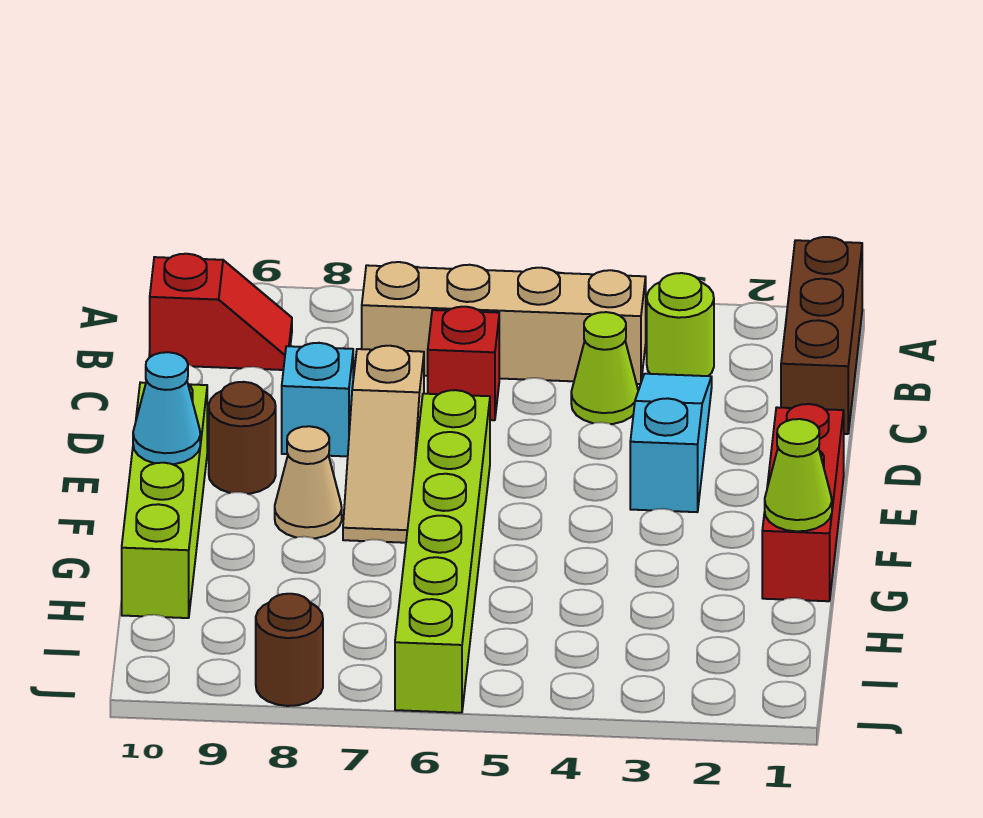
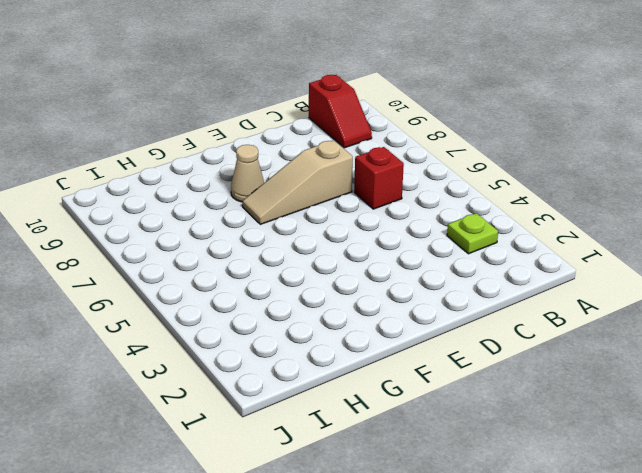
lime 1x1 plate [447,213,498,254] -> lime 1x1 round brick [647,273,714,376]
none -> brown 1x3 brick [781,237,862,434]
none -> tan 1x4 brick [362,262,646,384]
none -> cyan 1x3 slope [630,374,712,512]

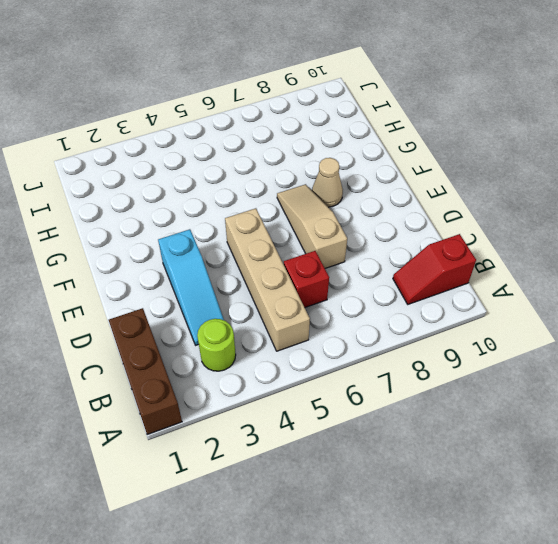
tan 1x4 brick [225,208,310,351] -> tan 1x4 brick turned to [362,262,646,384]
none -> lime 1x1 cone [571,312,638,424]
none -> cyan 1x1 brick [282,343,353,456]
none -> red 1x3 brick [762,404,844,601]

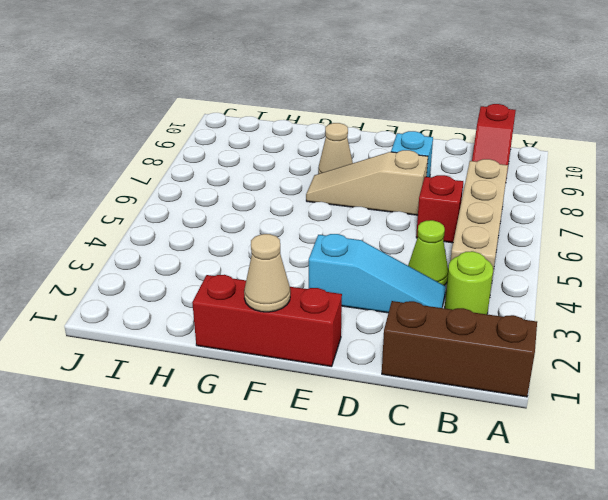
tan 1x1 cone [244,234,290,312] -> none
none -> lime 1x6 brick [395,390,490,713]
none -> brown 1x1 round brick [209,382,276,494]
none -> lime 1x4 brick [122,382,207,618]

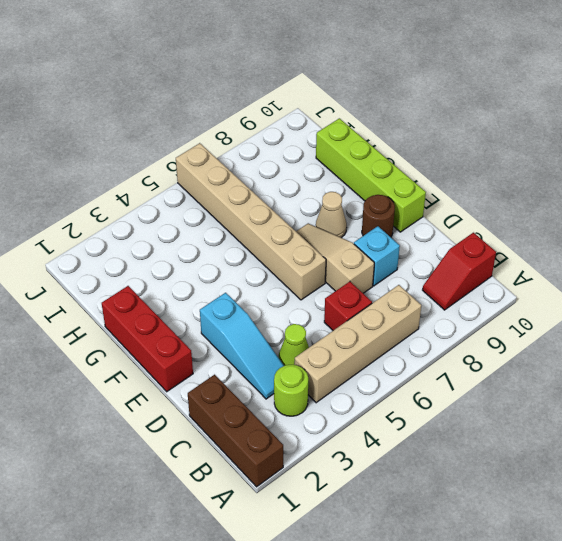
tan 1x6 brick [176,143,326,300] -> lime 1x6 brick [395,390,490,713]
none -> brown 1x1 round brick [256,594,323,706]
none -> cyan 1x1 cone [133,352,200,464]
none -> lime 1x1 cone [765,419,832,531]

